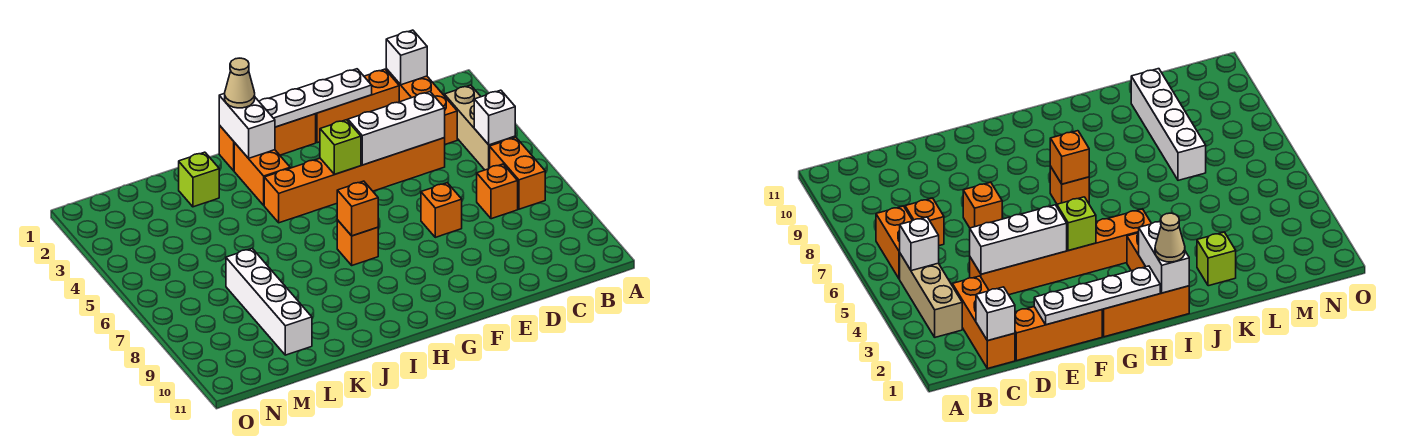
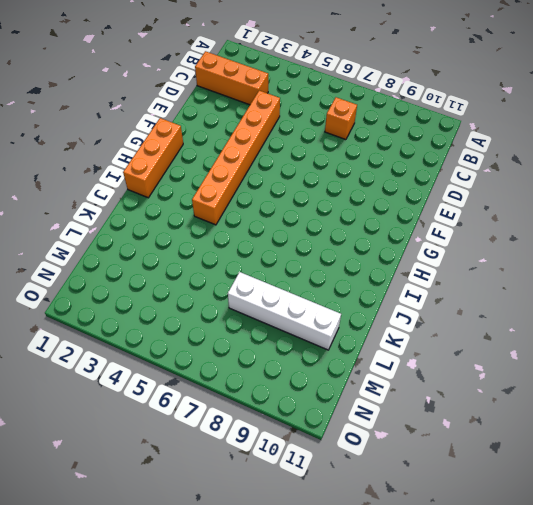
none -> tan 1x3 brick [444,85,515,170]
none -> orange 1x2 brick [490,137,545,209]
none -> orange 1x3 brick [316,69,399,143]

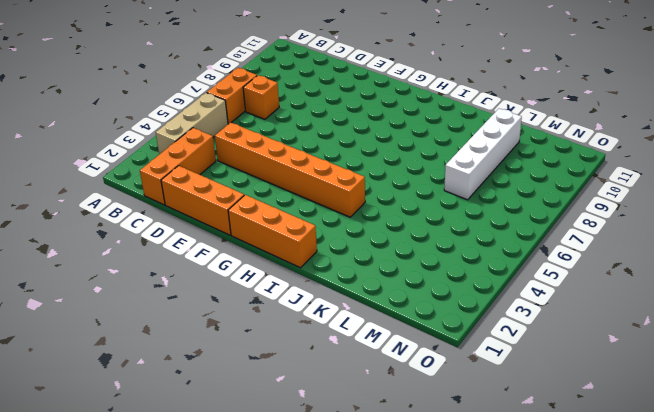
none -> orange 1x1 brick [421,183,462,237]
none -> orange 1x1 brick [337,220,378,265]
none -> orange 1x2 brick [234,143,290,205]

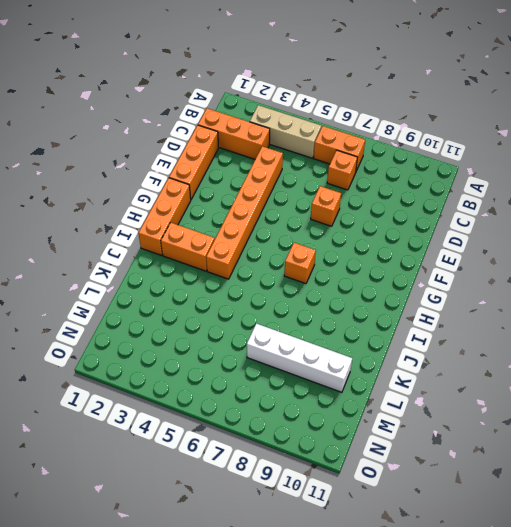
none -> lime 1x1 brick [179,152,219,207]
none -> white 1x1 brick [474,90,515,145]
none -> white 1x1 brick [386,30,427,85]

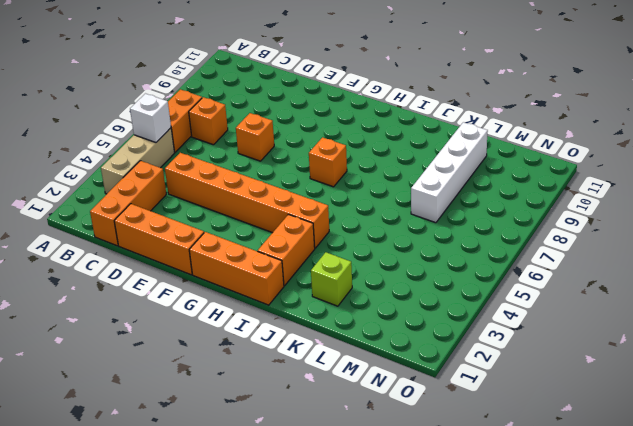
none -> white 1x1 brick [386,30,427,85]
none -> white 1x3 brick [348,92,445,165]
none -> white 1x4 plate [259,69,372,127]

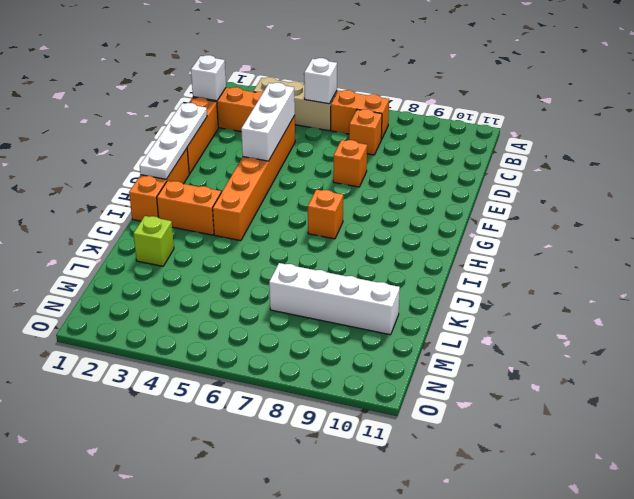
none -> lime 1x1 brick [320,120,361,174]
none -> orange 1x1 brick [337,181,378,236]
none -> white 1x2 brick [219,93,275,158]

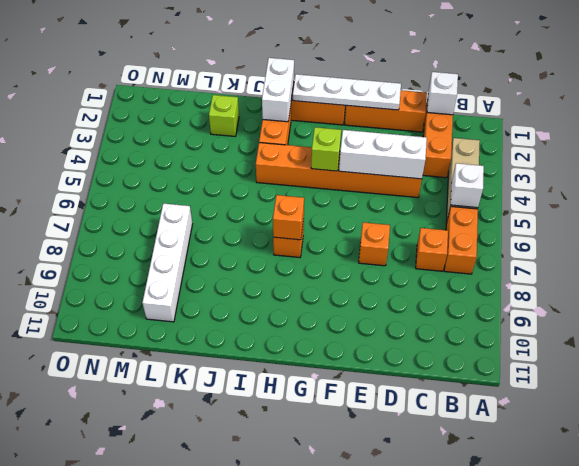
none -> tan 1x1 cone [225,58,255,108]

